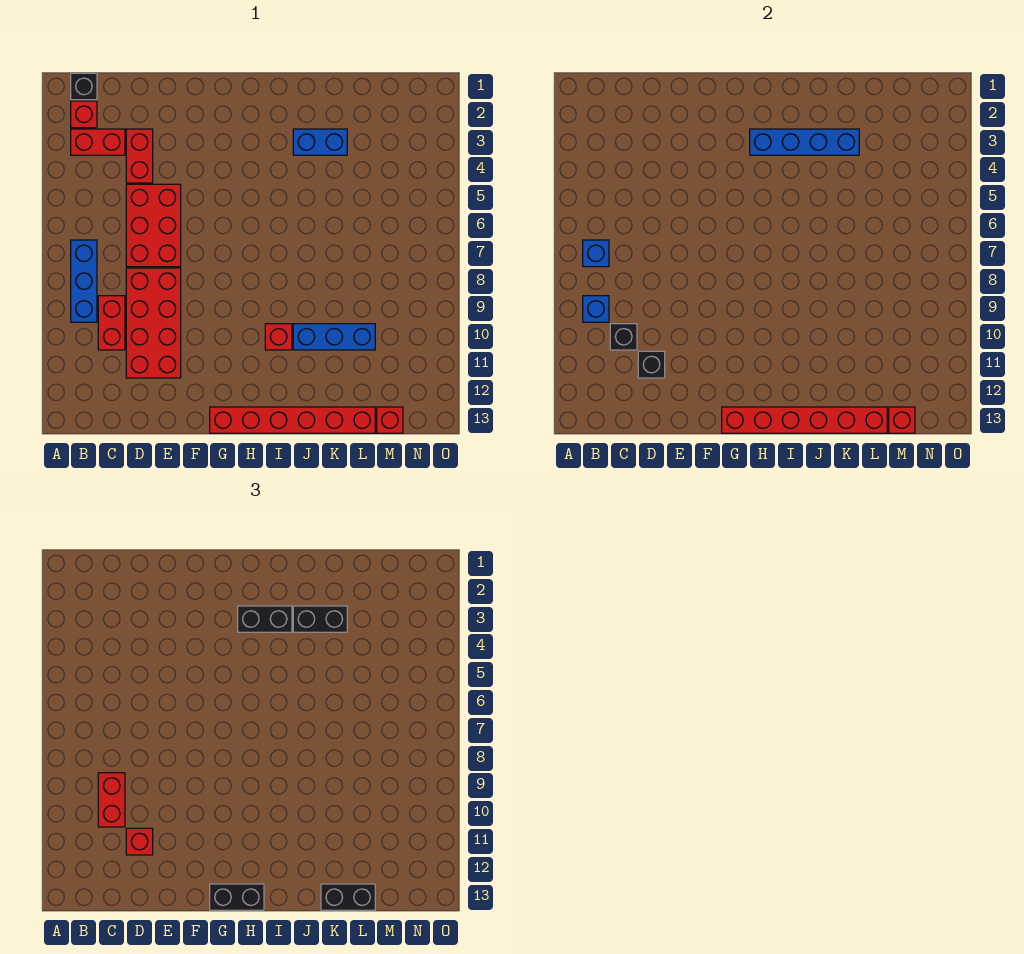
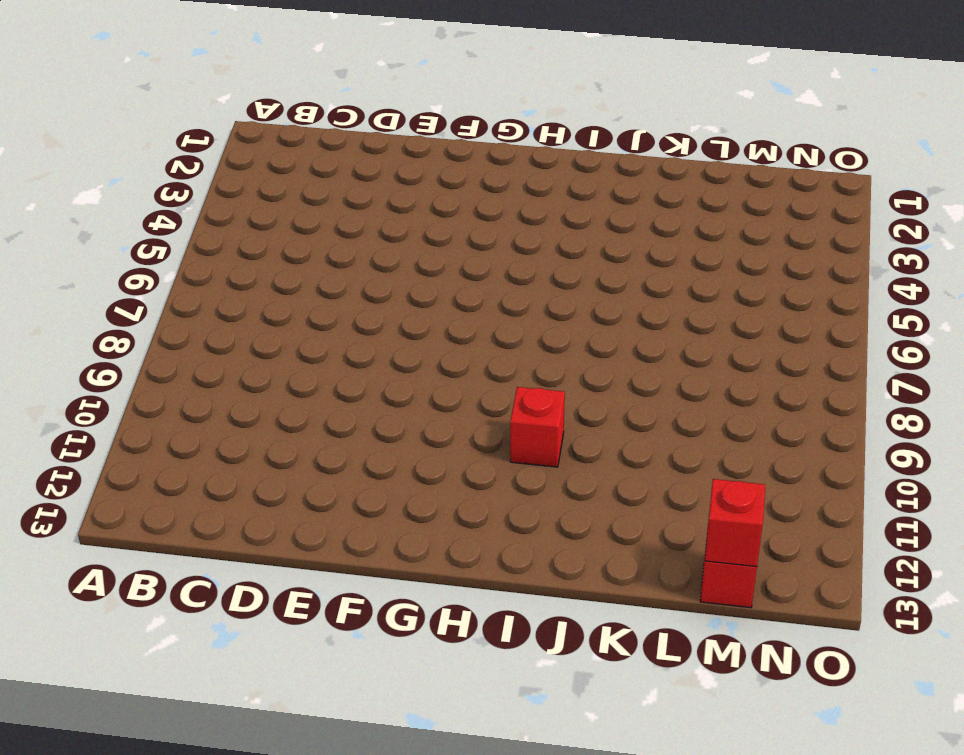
none -> black 1x1 brick [71,73,97,100]
none -> red 1x1 brick [71,101,97,128]
none -> red 1x2 brick [71,129,125,155]

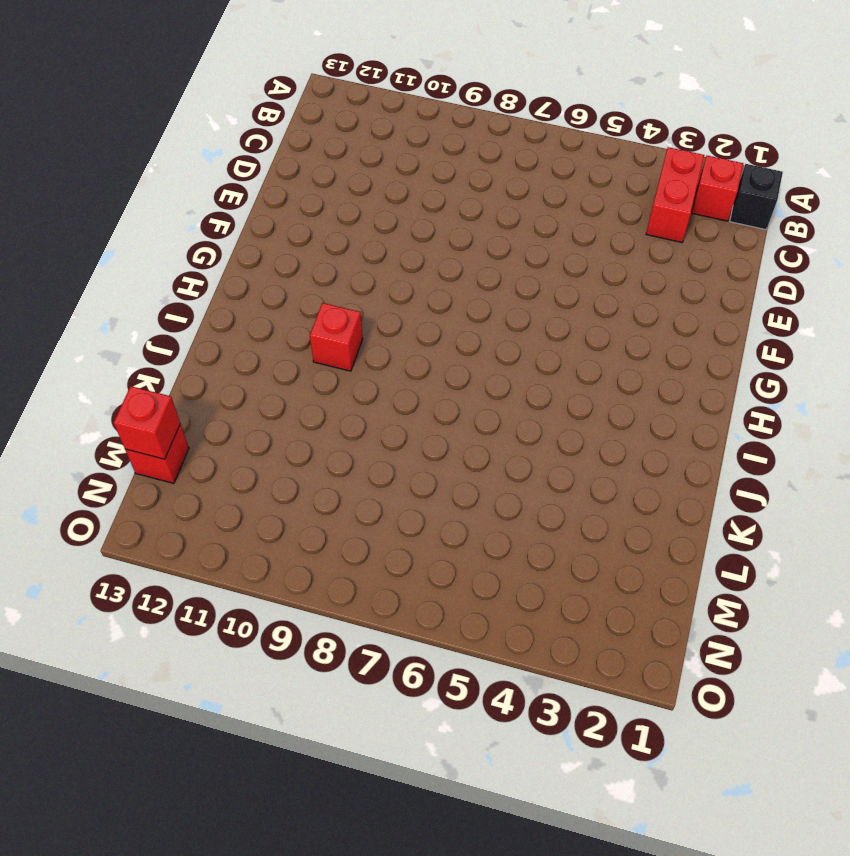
none -> blue 1x3 brick [71,240,97,322]
none -> red 1x2 brick [98,296,125,350]
none -> red 1x2 brick [126,129,153,183]

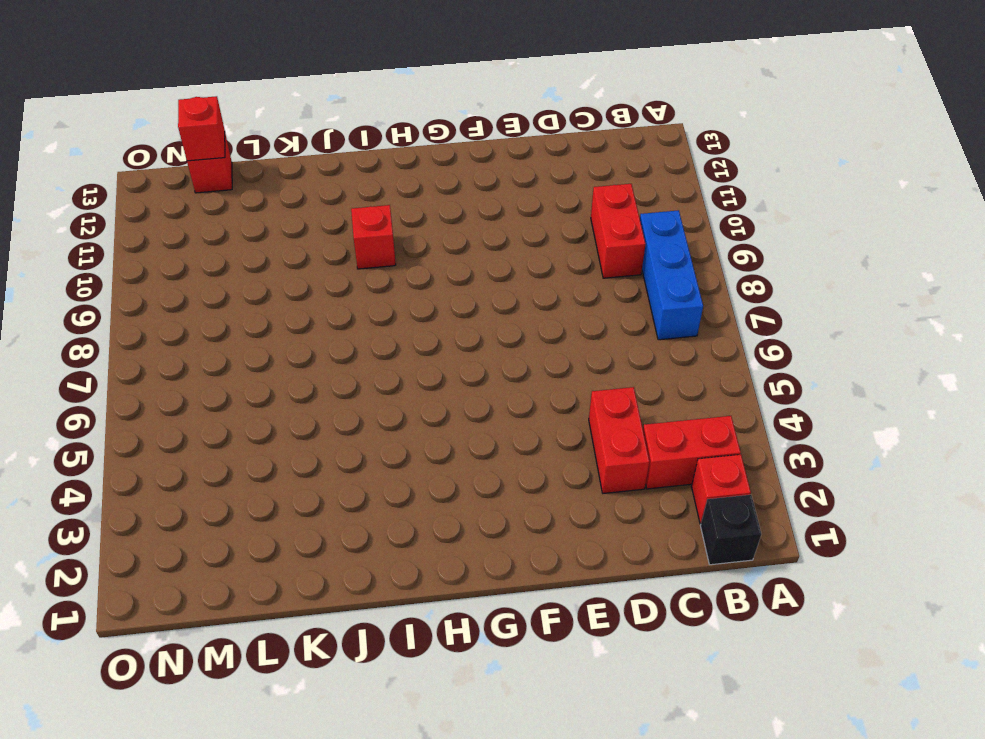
none -> red 2x3 brick [126,184,181,267]
none -> red 2x4 brick [126,268,181,378]
none -> red 1x6 brick [210,407,375,433]

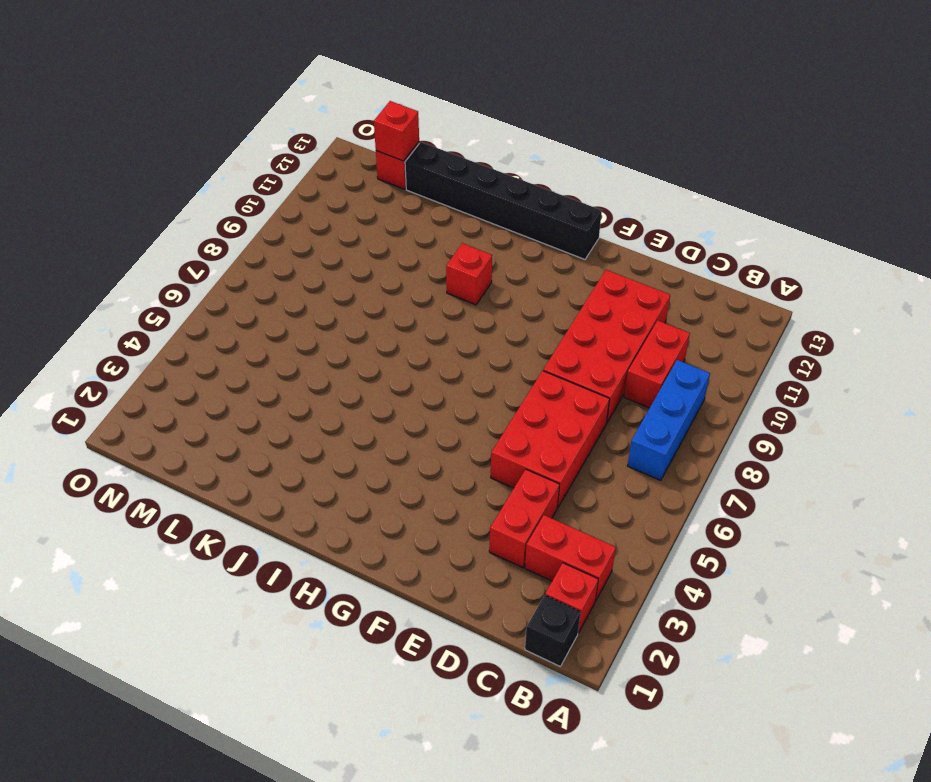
black 1x6 brick [405,142,602,259] -> red 1x6 brick [210,407,375,433]
none -> blue 1x2 brick [293,129,347,155]
none -> blue 1x3 brick [293,324,375,350]
none -> blue 1x1 brick [583,240,609,267]

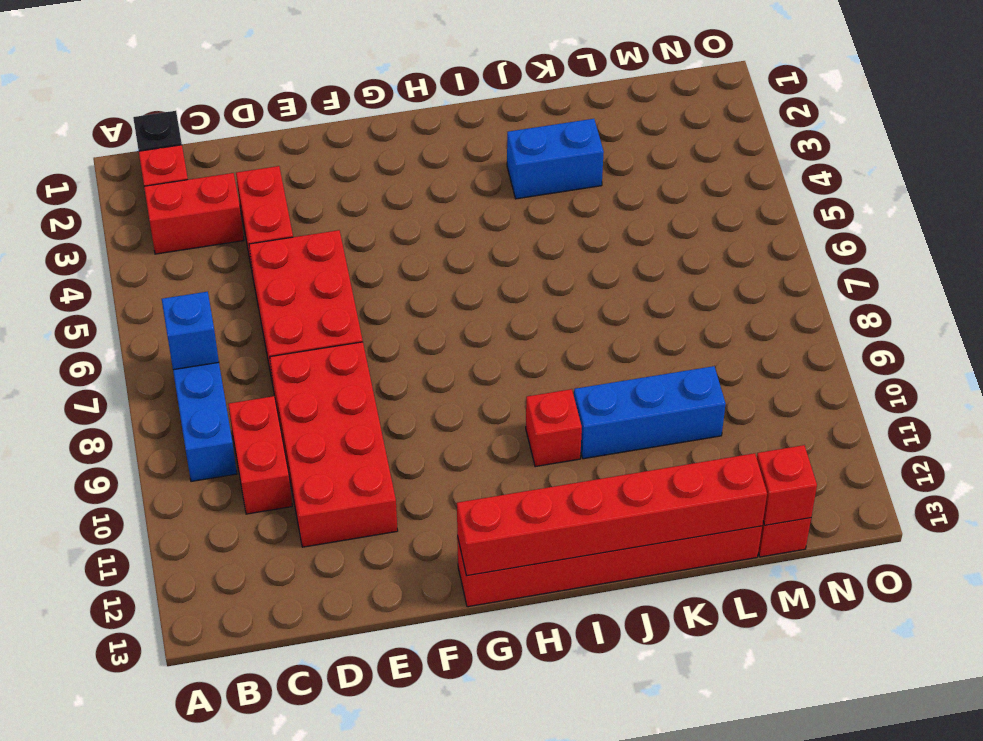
none -> blue 1x1 brick [583,296,609,322]
none -> black 1x1 brick [610,324,637,350]
none -> black 1x1 brick [638,351,665,378]

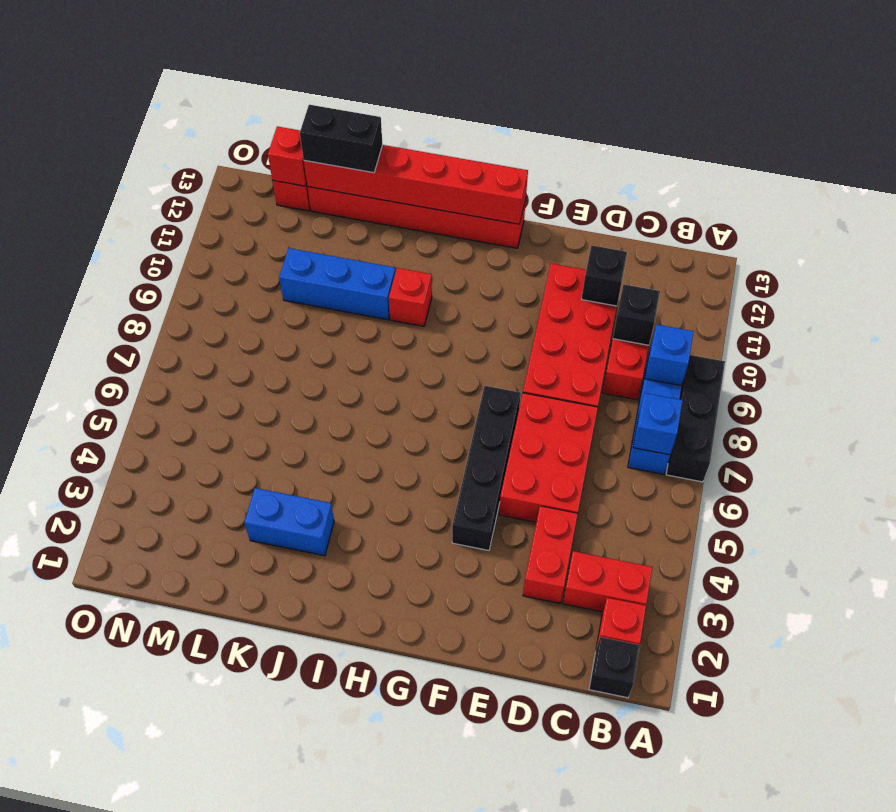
black 1x3 brick [666,355,725,482] -> none
black 1x4 brick [452,386,521,550] -> none
none -> blue 1x4 brick [750,129,859,155]
none -> red 1x2 brick [98,773,125,827]
none -> red 1x1 brick [126,828,153,855]

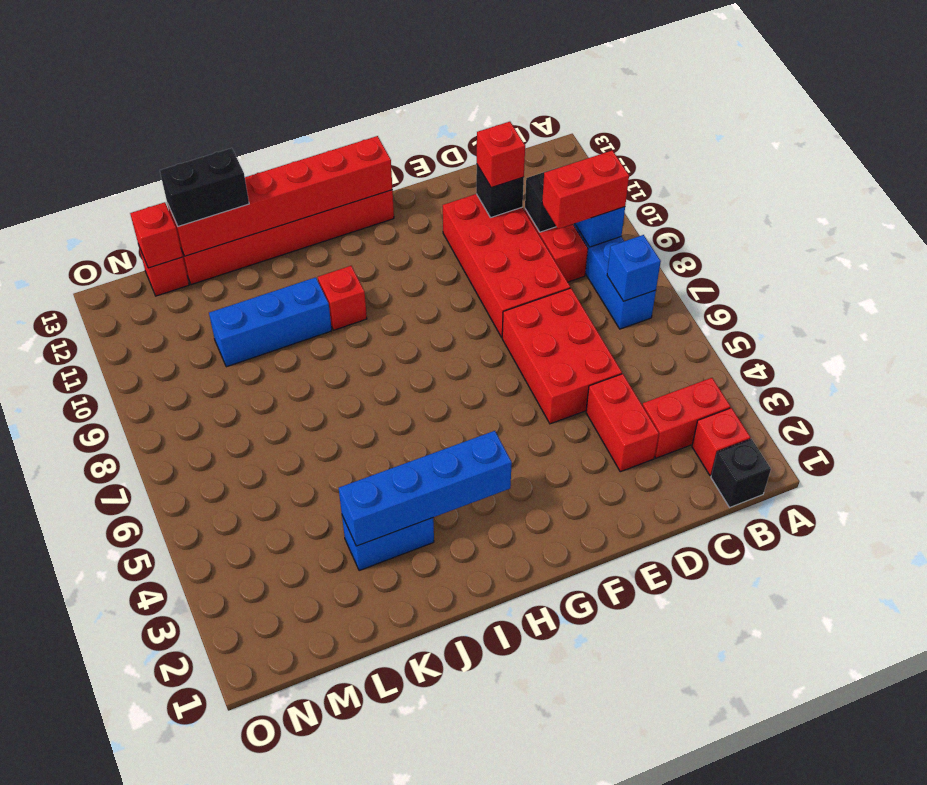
red 1x2 brick [542,150,629,229] -> red 1x2 brick turned to [98,773,125,827]
none -> black 1x2 brick [210,884,264,910]
none -> black 1x2 brick [238,606,292,632]
none -> black 1x2 brick [293,606,347,632]

